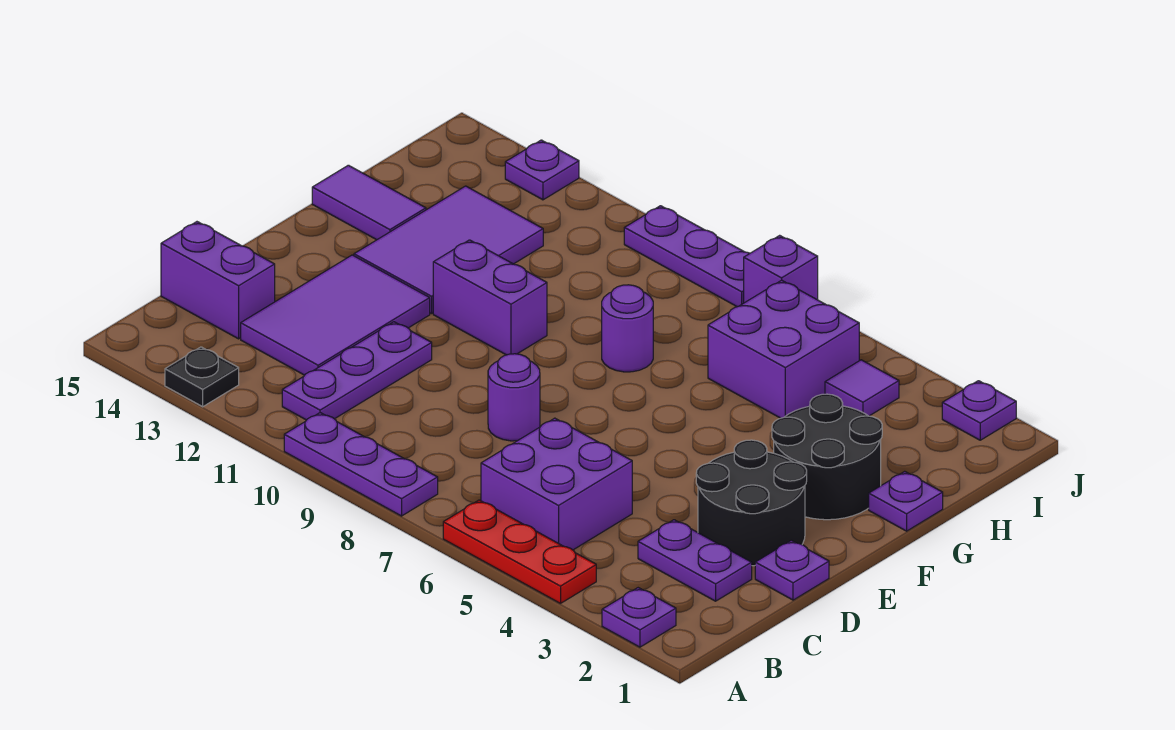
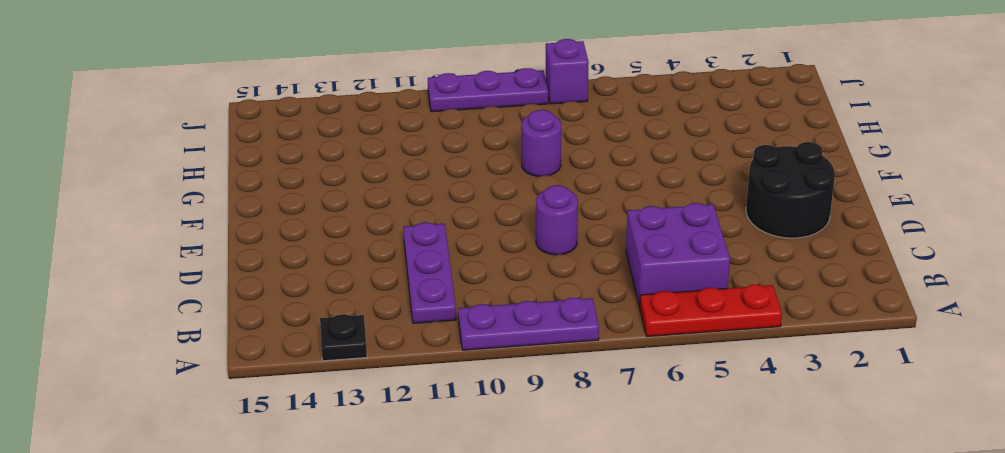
none -> purple 1x1 plate [602,588,676,647]
none -> purple 1x2 plate [638,520,752,601]
none -> purple 2x3 tile [241,255,430,375]

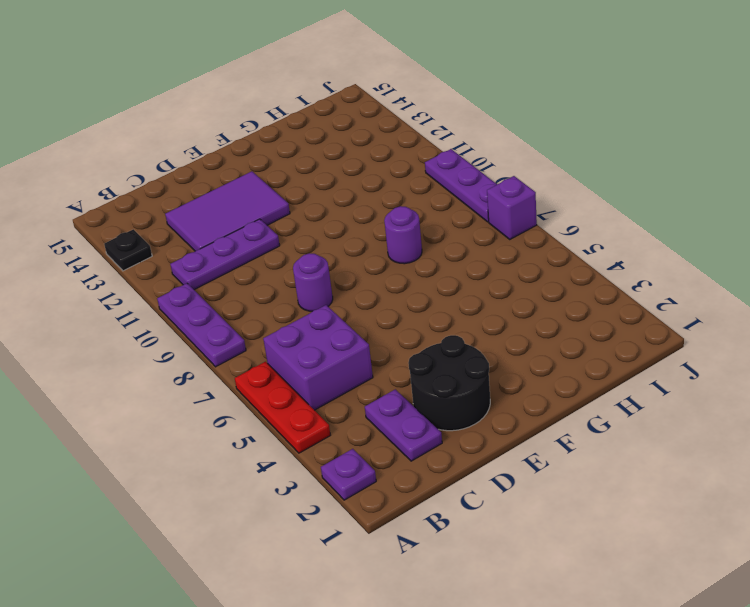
none -> purple 1x2 brick [161,222,275,339]
none -> purple 1x1 plate [755,540,829,600]
none -> black 2x2 round brick [772,394,882,520]

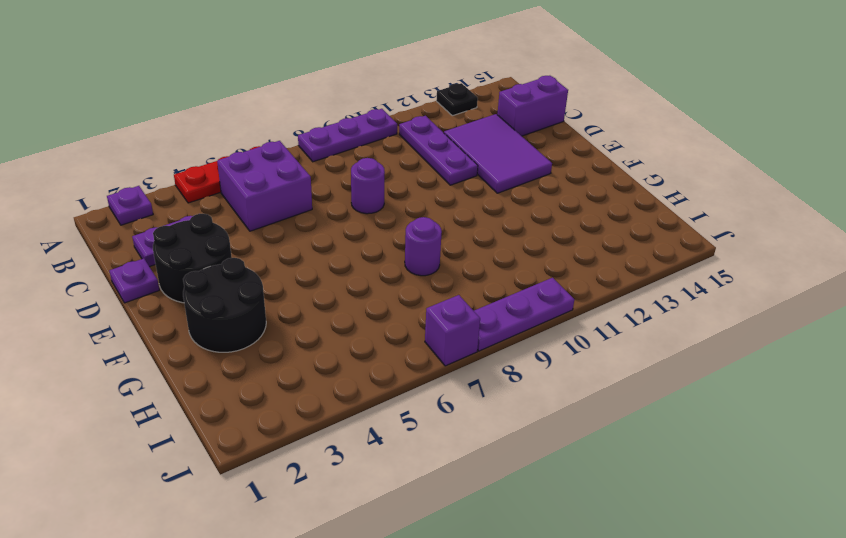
none -> purple 1x2 brick [433,240,547,355]
none -> purple 2x3 tile [354,186,543,314]
none -> purple 1x1 plate [869,471,943,531]

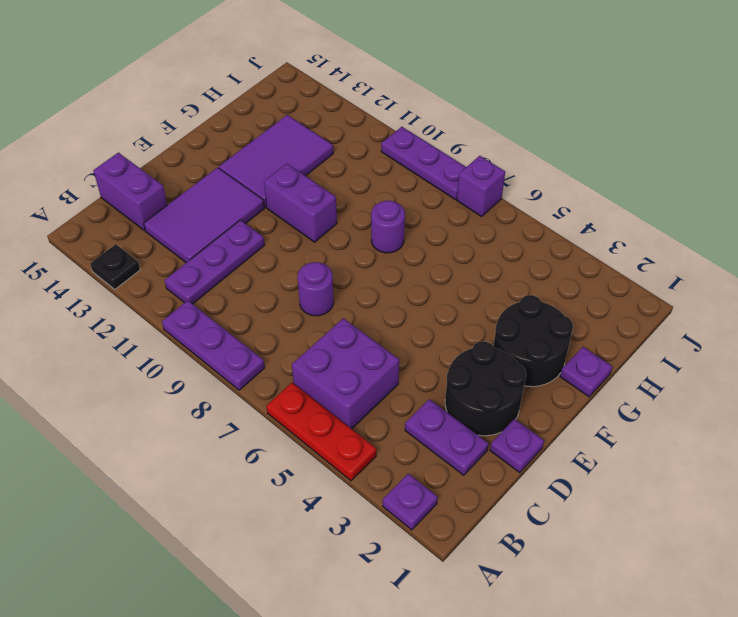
none -> purple 1x2 tile [312,165,426,240]
none -> purple 2x2 brick [708,280,859,418]
none -> purple 1x1 tile [825,360,899,416]

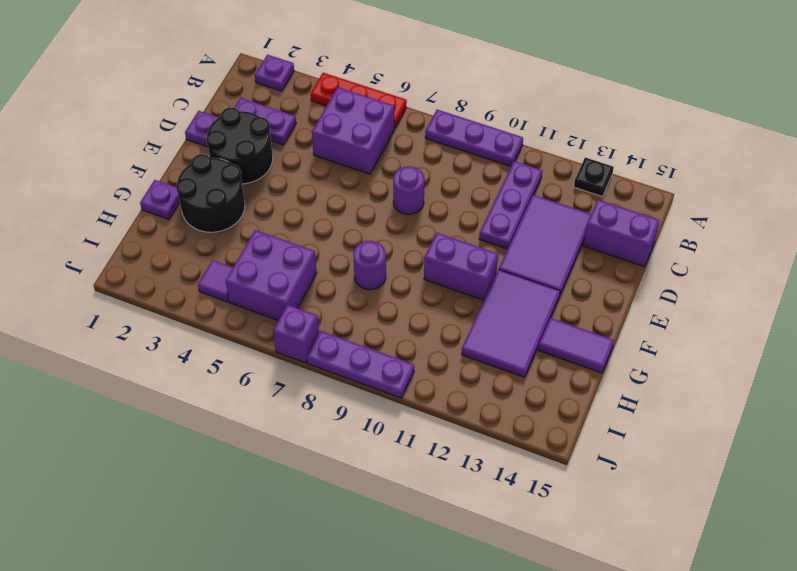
none -> purple 1x1 plate [942,381,1016,440]
none -> purple 1x1 plate [505,140,579,200]

